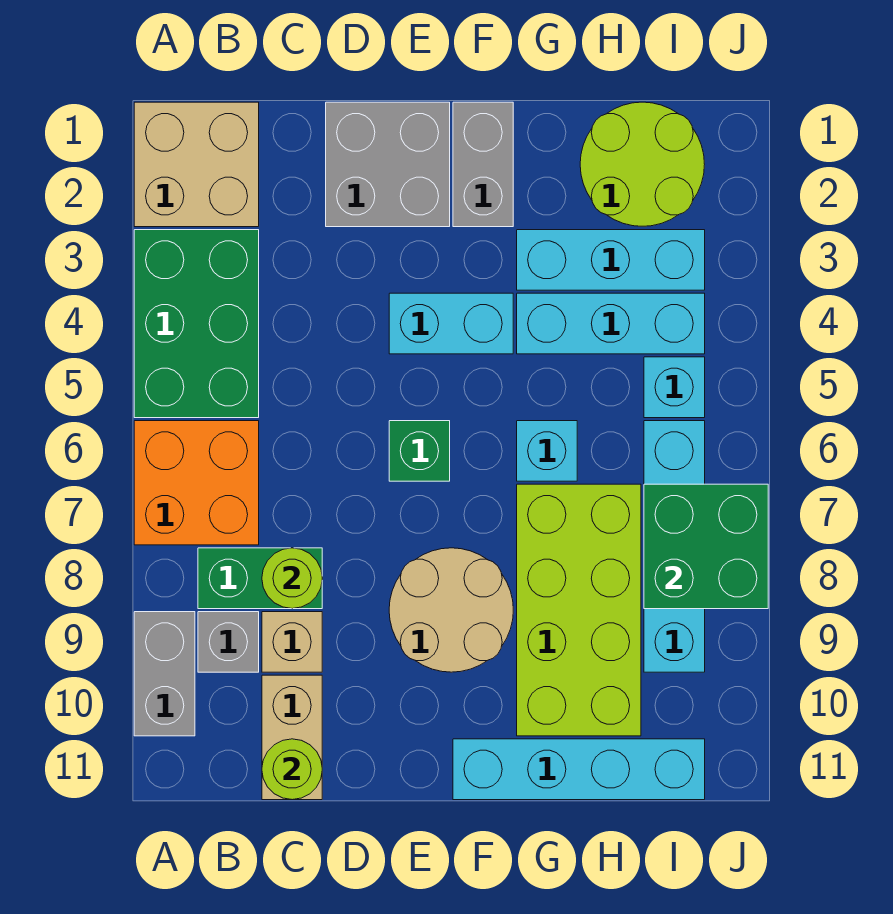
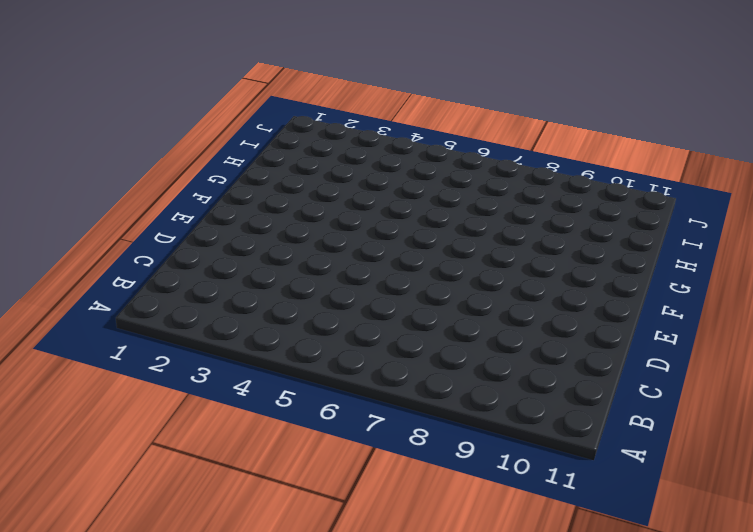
none -> tan 2x2 brick [134,102,259,227]
none -> green 2x3 brick [134,230,259,418]
none -> orange 2x2 brick [134,421,259,545]

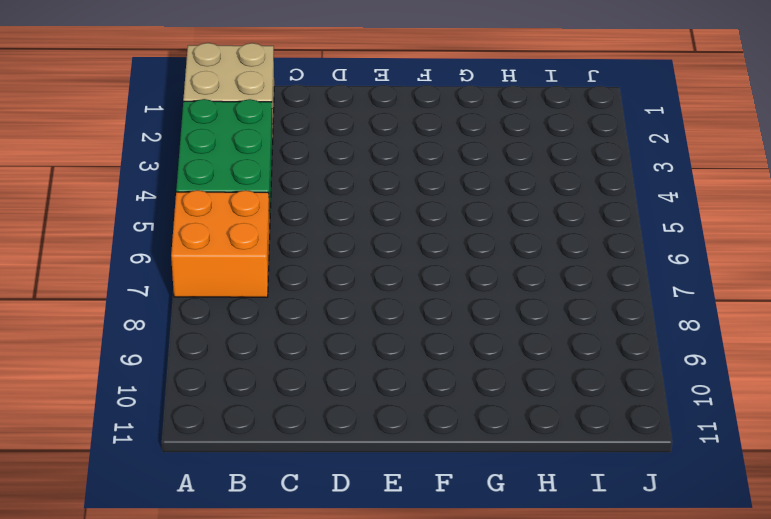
none -> grey 1x2 brick [134,612,195,736]
none -> green 1x2 brick [198,548,322,609]
none -> grey 1x1 brick [198,612,259,672]

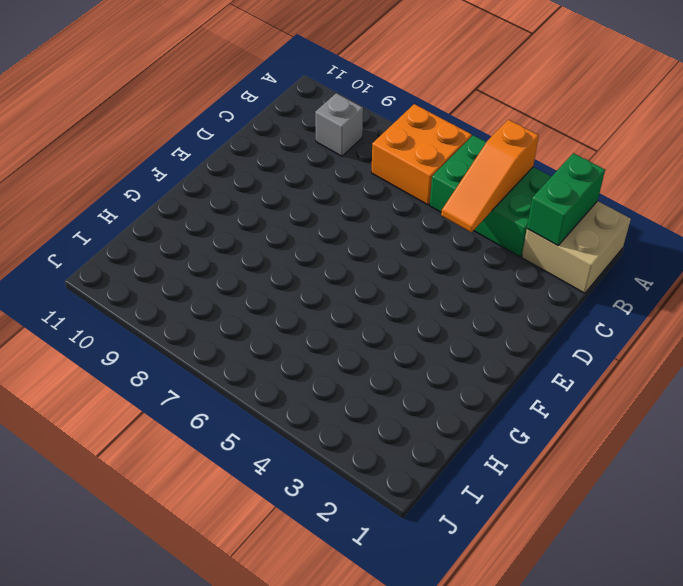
green 1x2 brick [527,153,605,245] -> green 1x2 brick moved to [198,548,322,609]
orange 1x3 slope [441,120,539,233] -> none
none -> grey 1x2 brick [134,612,195,736]
none -> tan 1x1 brick [262,612,322,672]
none -> tan 1x2 brick [262,675,322,800]

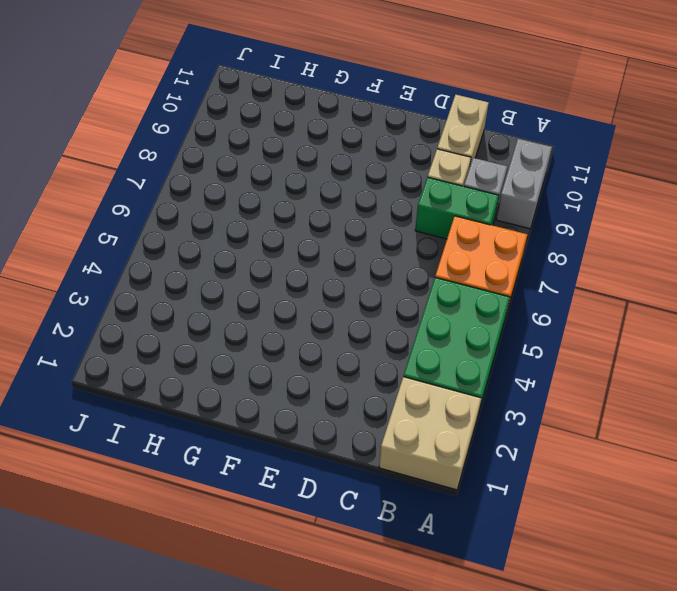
none -> grey 2x2 brick [326,102,450,227]
none -> cyan 1x2 brick [389,293,513,354]
none -> green 1x1 brick [389,421,450,481]

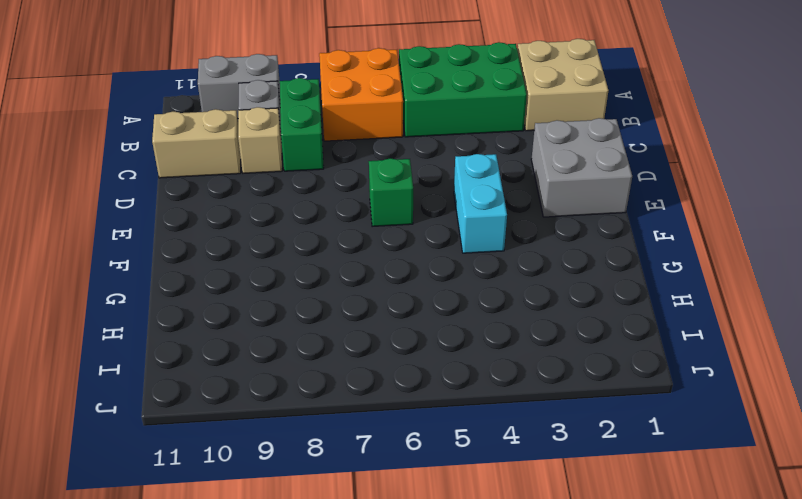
none -> tan 2x2 round brick [389,548,513,672]
none -> grey 1x2 brick [453,102,513,227]
none -> cyan 1x4 brick [453,739,705,800]

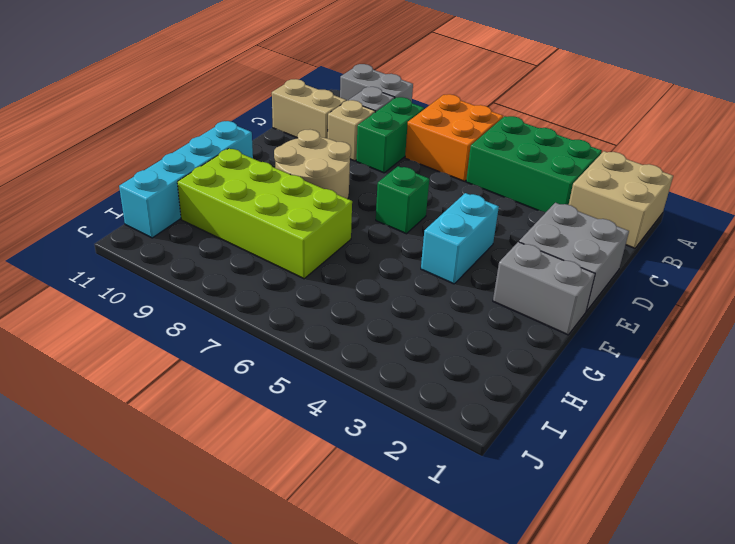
none -> cyan 1x3 brick [517,230,705,290]
none -> cyan 1x3 brick [517,293,705,354]
none -> cyan 1x1 brick [517,421,577,481]

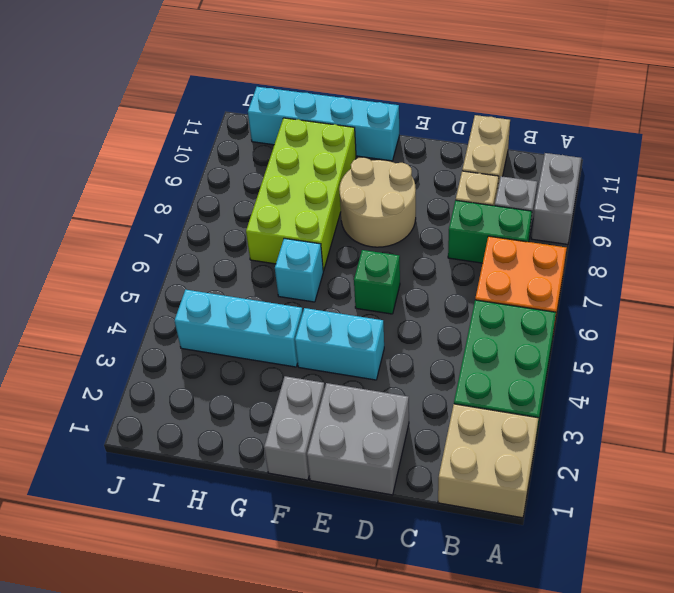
none -> cyan 1x3 brick [517,230,705,290]
none -> lime 2x2 round brick [580,102,705,226]
none -> cyan 1x1 brick [644,357,705,418]

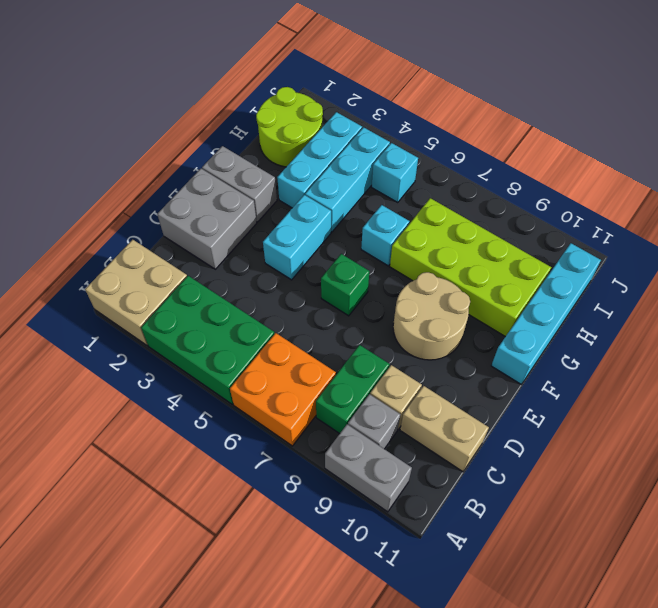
none -> cyan 1x4 brick [644,421,705,672]
none -> lime 1x1 round brick [262,548,322,609]
none -> lime 1x1 round brick [262,739,322,800]

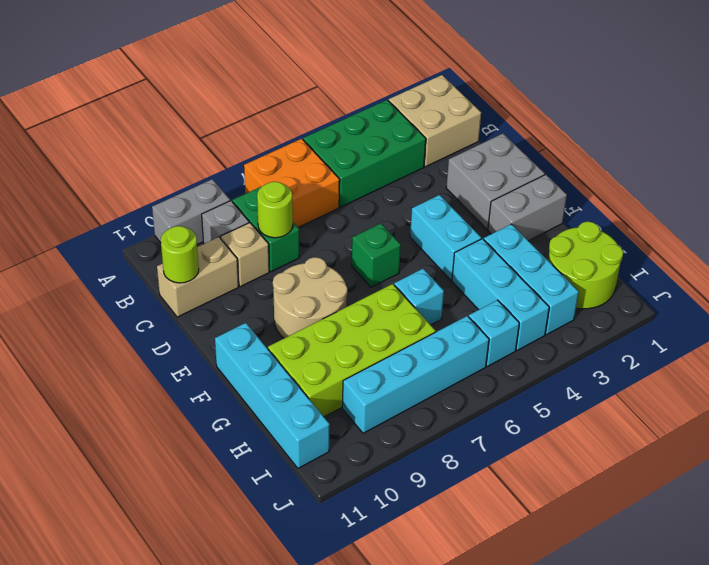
none -> green 2x2 brick [644,484,768,609]

